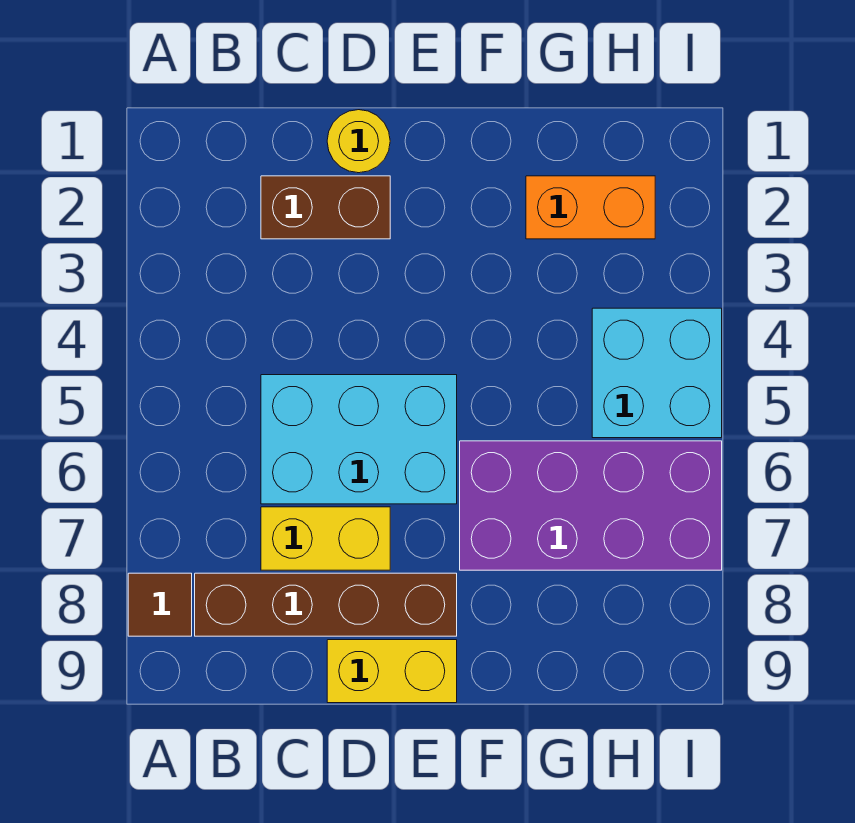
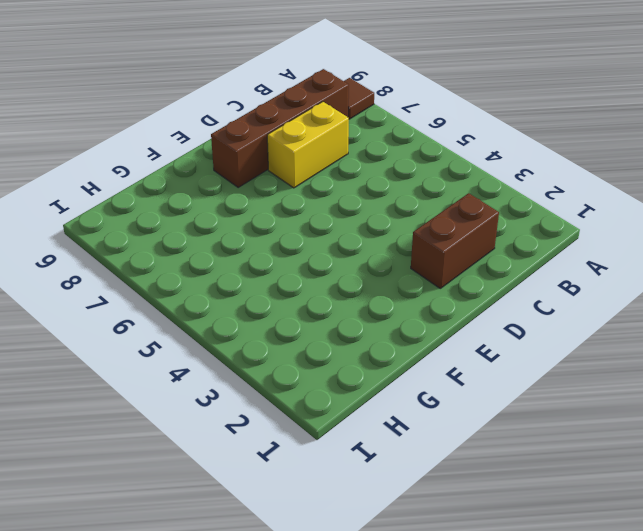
none -> cyan 2x3 brick [261,375,457,504]
none -> yellow 1x1 round brick [327,110,390,173]

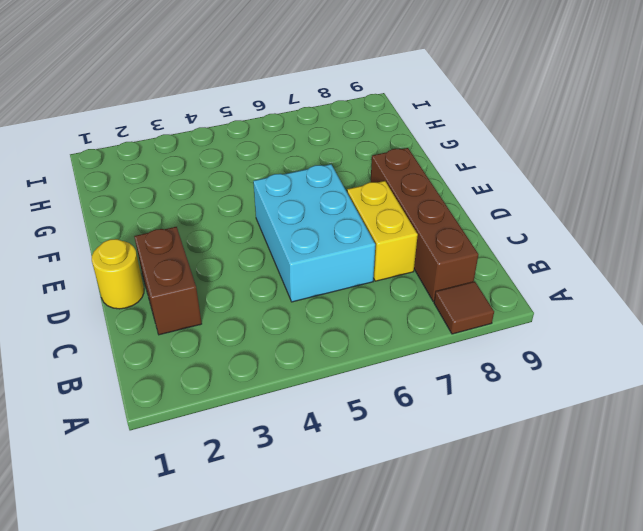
none -> yellow 1x2 brick [327,640,457,703]
none -> purple 2x4 brick [460,441,722,570]

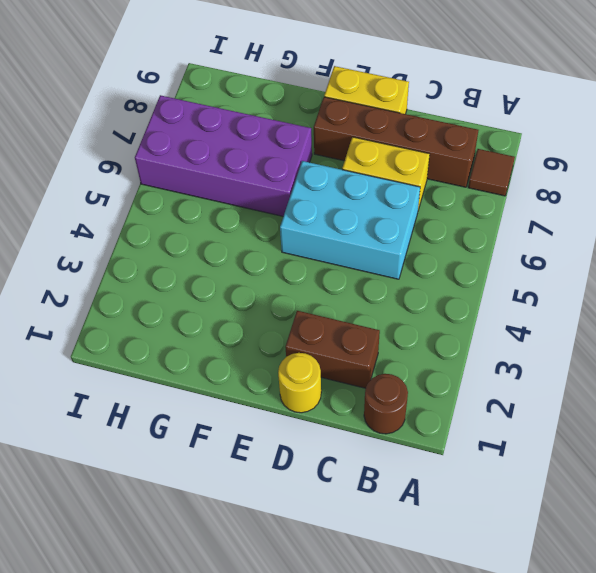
brown 1x1 round brick [364,374,408,434] -> none
none -> orange 1x2 brick [526,176,655,239]
none -> cyan 2x2 brick [592,308,722,438]

